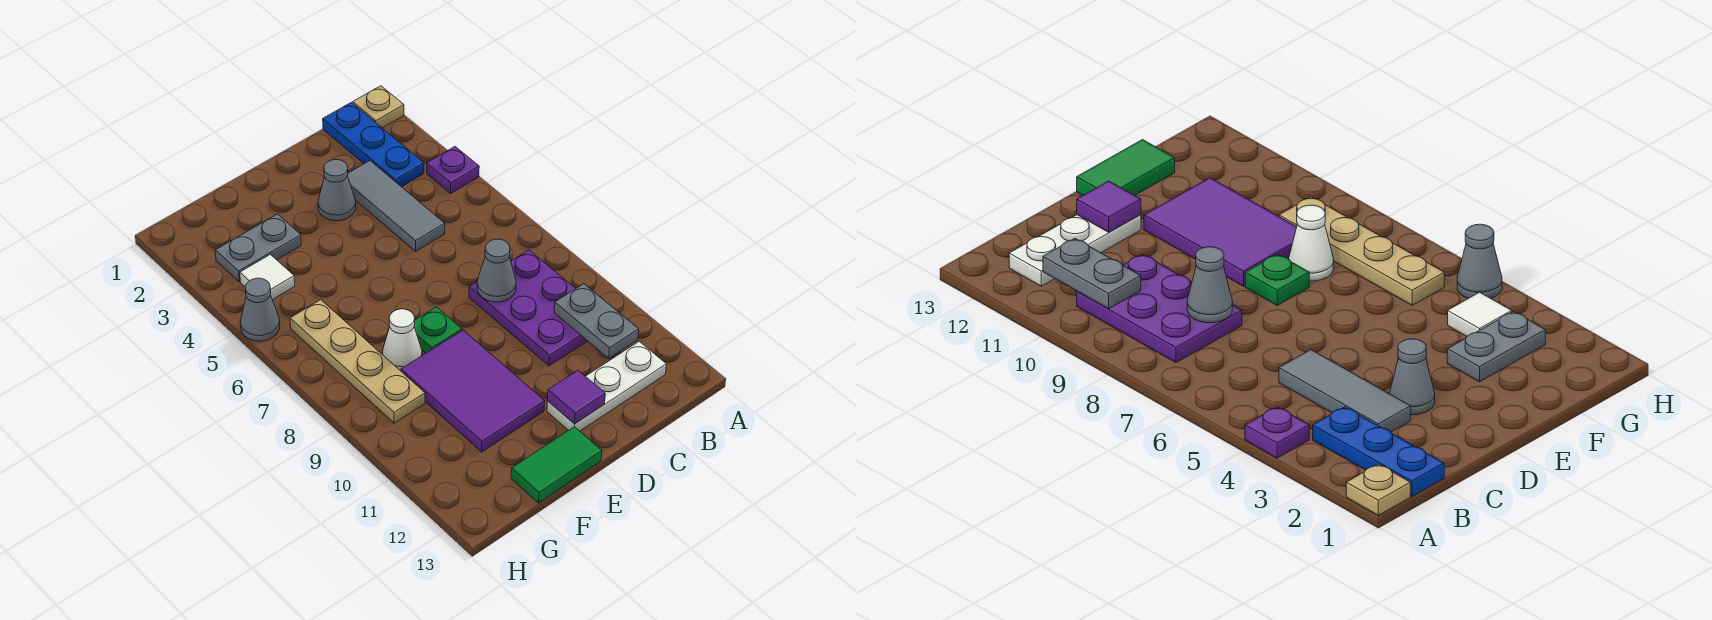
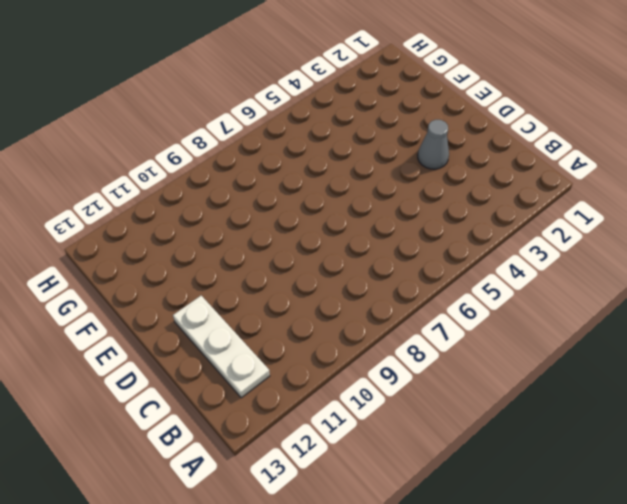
none -> tan 1x1 plate [353,86,404,128]
none -> purple 1x1 plate [427,147,479,193]
none -> blue 1x3 plate [323,103,424,187]

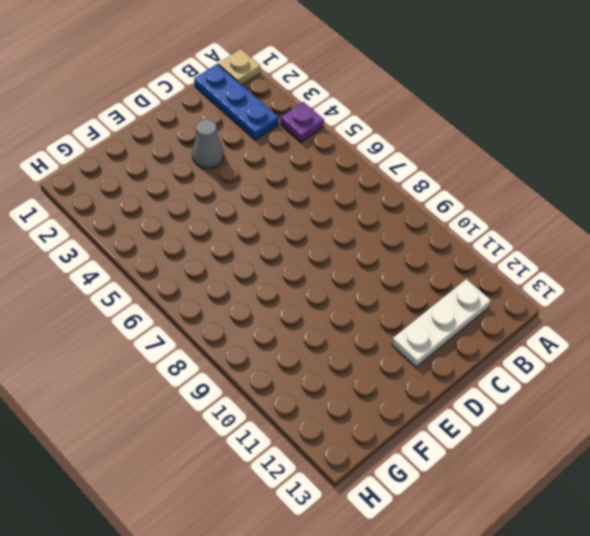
none -> purple 2x3 plate [469,250,587,366]
none -> grey 1x3 tile [348,161,445,251]
none -> green 1x1 plate [414,307,462,353]

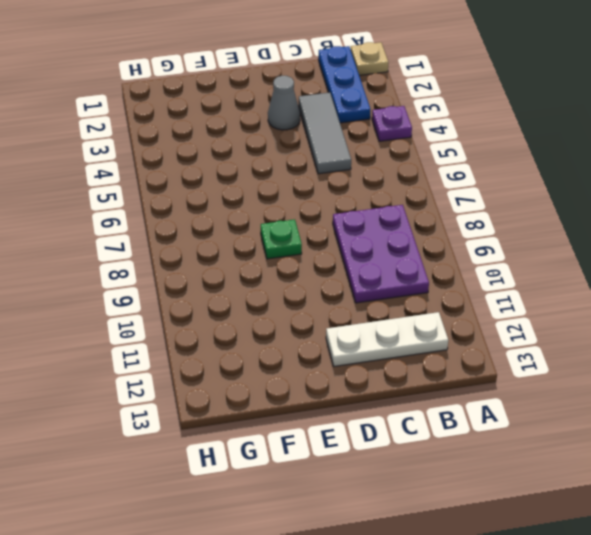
none -> purple 2x3 tile [401,330,545,452]
none -> green 1x2 tile [511,427,602,503]
none -> grey 1x2 plate [215,214,301,282]

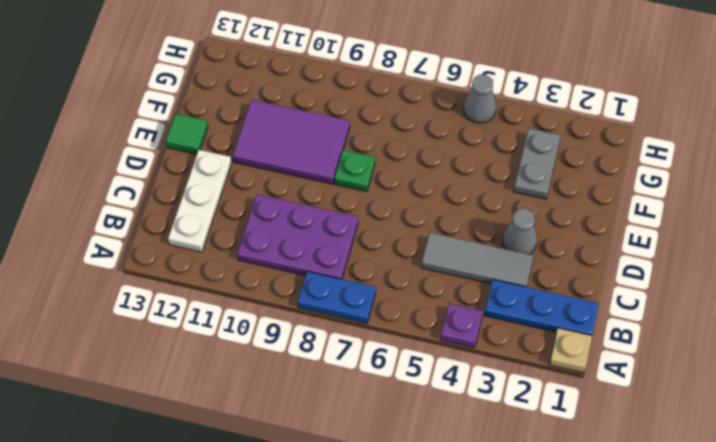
blue 1x2 plate [298,271,376,323] -> none
green 1x1 tile [166,114,208,154] -> green 1x2 tile [511,427,602,503]
none -> white 1x1 cone [383,309,422,371]
none -> white 1x1 tile [240,254,295,300]
none -> tan 1x4 plate [290,300,425,423]

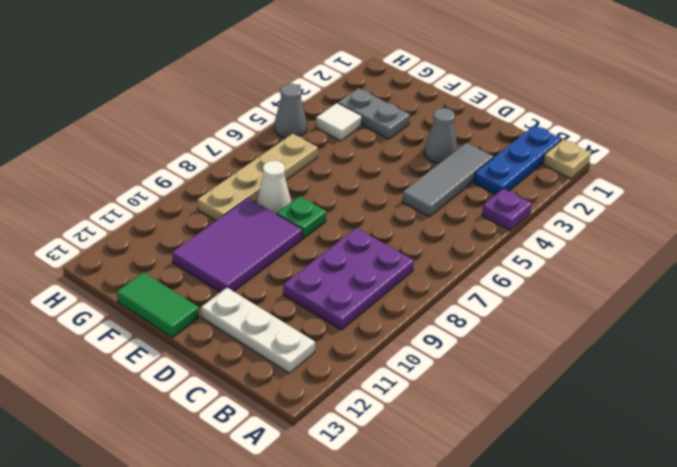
none -> grey 1x2 plate [554,284,639,358]
none -> grey 1x1 cone [477,239,516,302]
none -> purple 1x1 tile [548,370,605,424]

